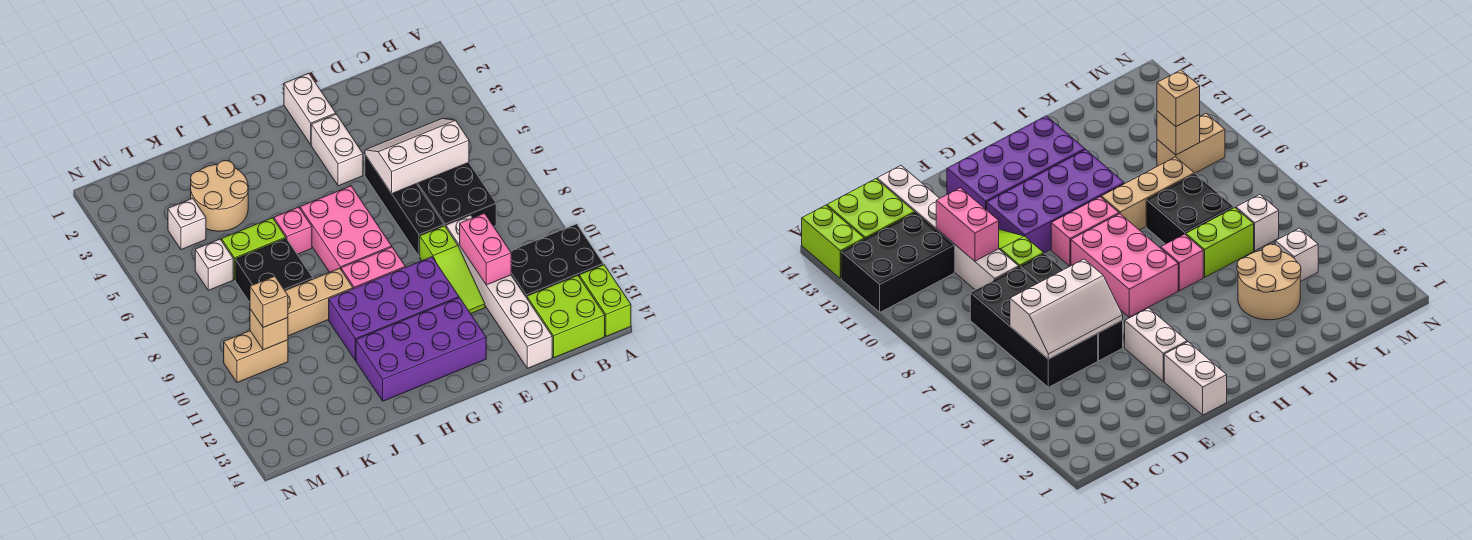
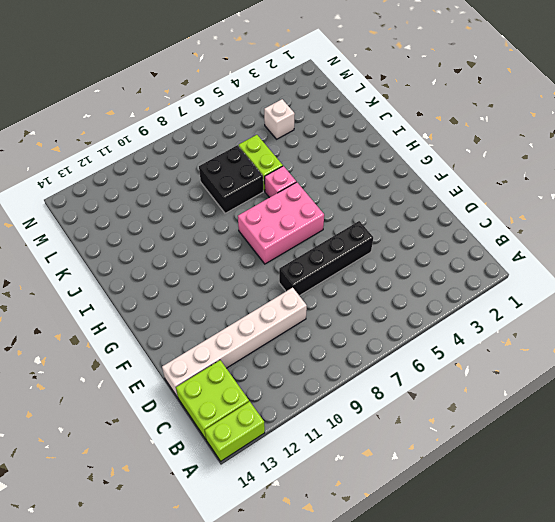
none -> black 2x3 brick [510,224,604,298]
none -> black 2x4 brick [417,163,496,227]
none -> lime 1x3 slope [420,226,485,314]

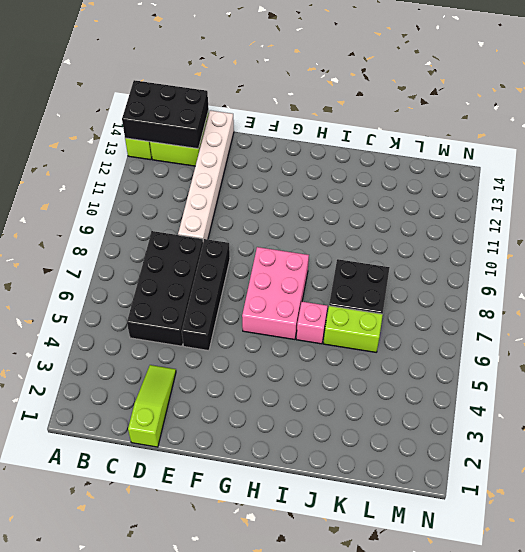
black 2x3 brick [122,80,209,149] -> black 2x3 brick moved to [510,224,604,298]
lime 1x3 slope [128,365,176,447] -> lime 1x3 slope moved to [420,226,485,314]
none -> white 1x2 brick [284,73,336,145]
none -> white 1x2 brick [311,114,363,186]
none -> purple 2x4 brick [329,257,459,360]

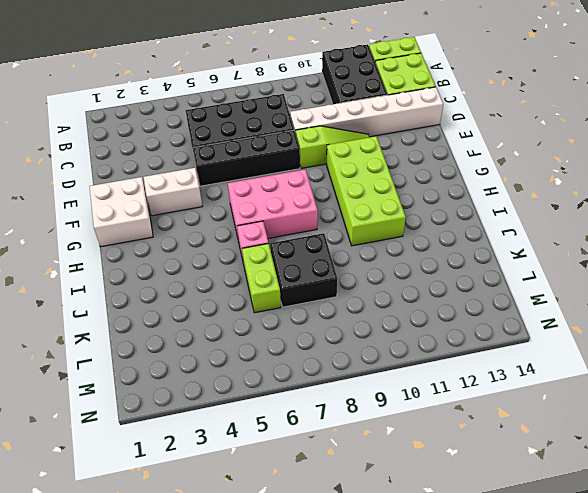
white 2x2 brick [89,177,153,247] -> white 1x2 brick [284,73,336,145]
lime 2x4 brick [326,136,406,246] -> purple 2x4 brick [329,257,459,360]
none -> purple 2x4 brick [356,298,486,401]
none -> pink 1x2 brick [341,247,405,289]
none -> tan 1x3 brick [285,268,353,336]

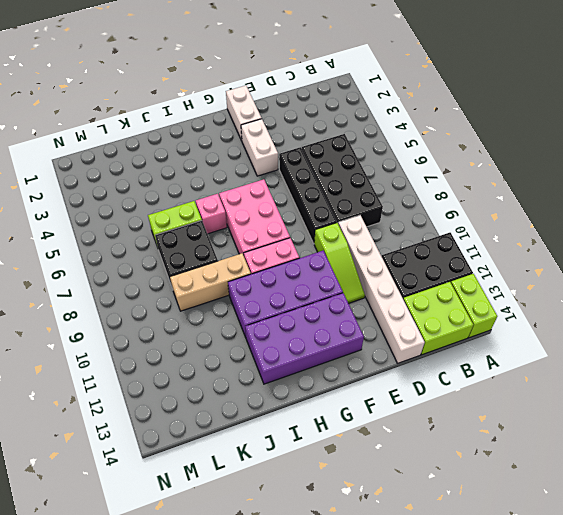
none -> tan 2x2 round brick [191,161,248,231]
none -> white 1x1 brick [168,198,206,250]
none -> white 1x1 brick [195,239,233,290]

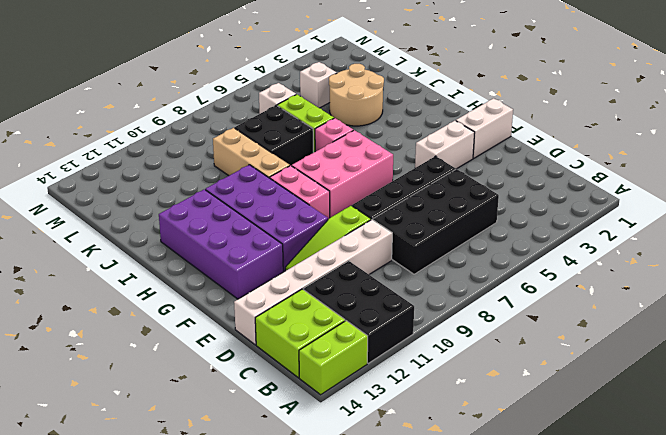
none -> tan 1x2 brick [224,331,288,383]
none -> white 2x3 slope [365,119,469,193]
none -> pink 1x2 brick [460,213,511,285]

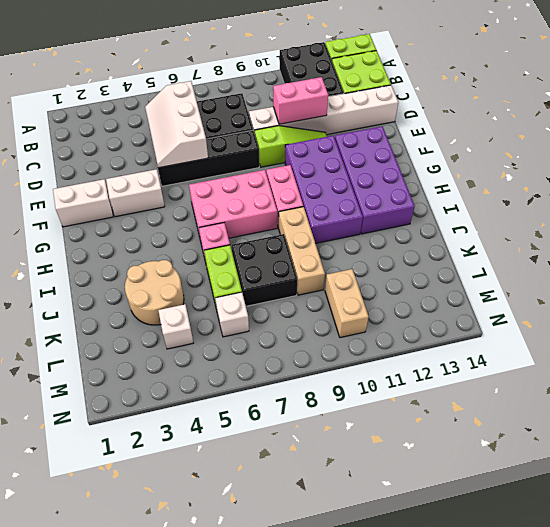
none -> tan 1x1 brick [250,309,288,350]
none -> tan 1x1 brick [250,276,288,328]

